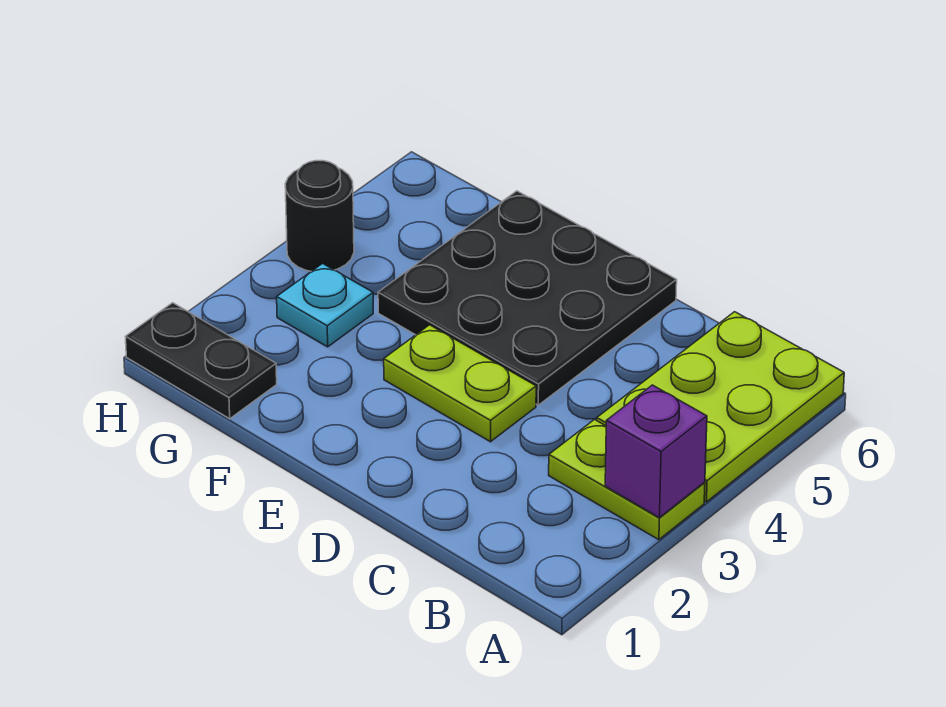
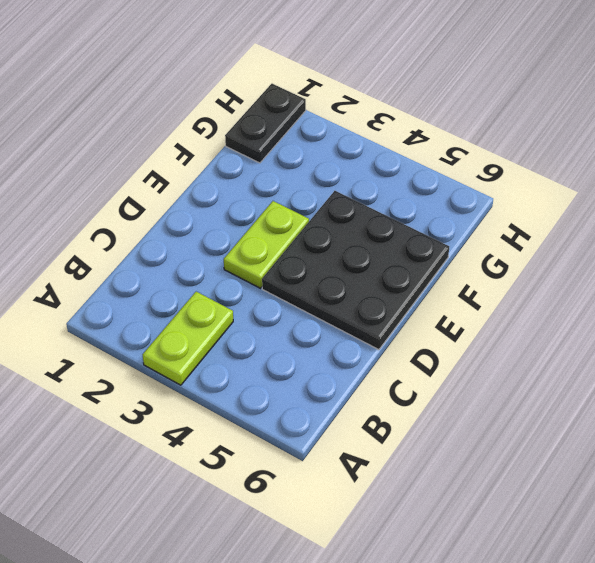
none -> lime 2x3 plate [597,312,844,502]
none -> cyan 1x1 plate [277,263,373,347]

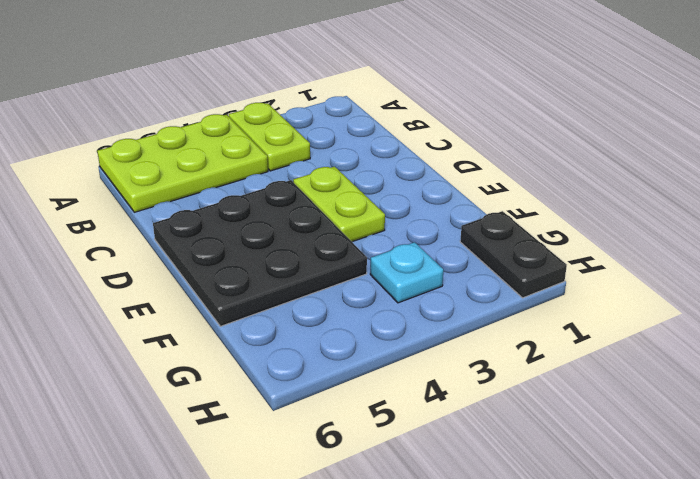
none -> black 1x1 round brick [285,161,354,271]
none -> purple 1x1 brick [605,385,707,518]

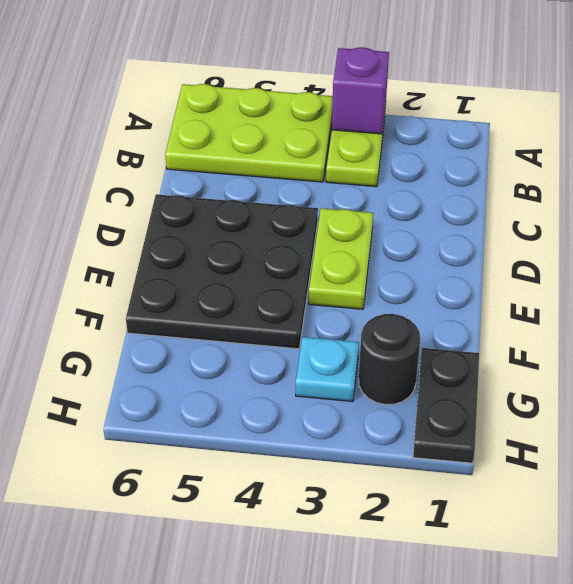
black 1x1 round brick [359,314,420,405] -> black 1x1 round brick moved to [285,161,354,271]

